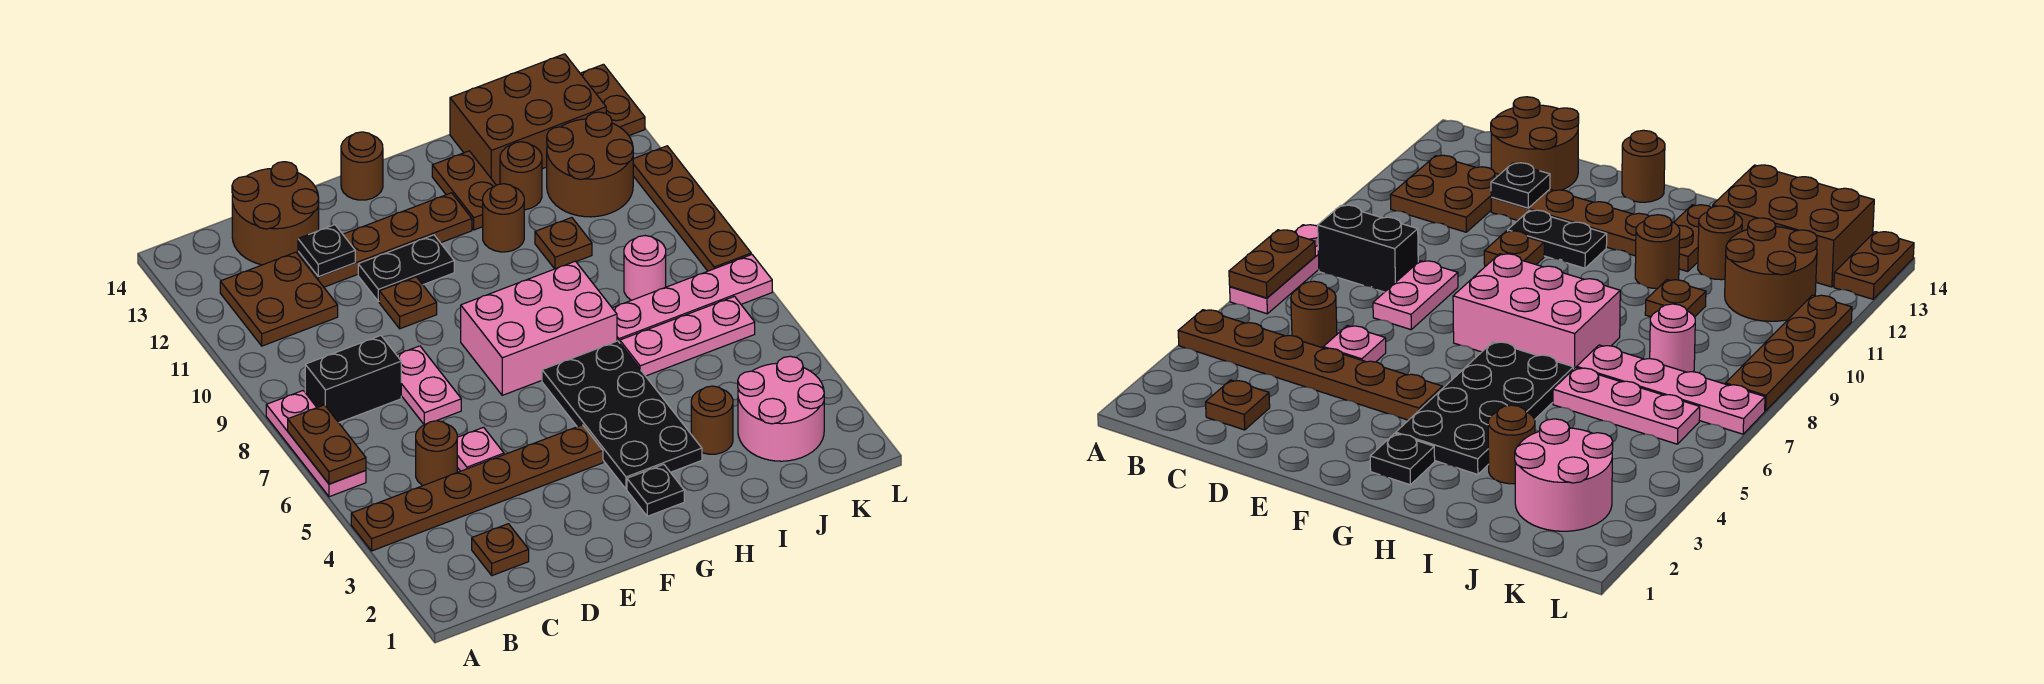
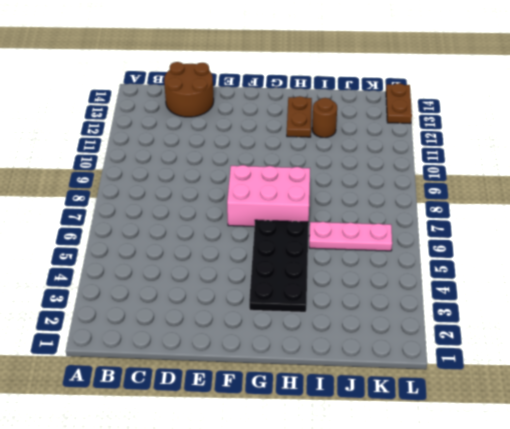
none -> brown 1x6 plate [351,425,603,551]
none -> pink 1x3 plate [266,391,366,497]
none -> black 1x2 brick [305,336,401,423]
none -> brown 2x2 plate [220,252,338,346]

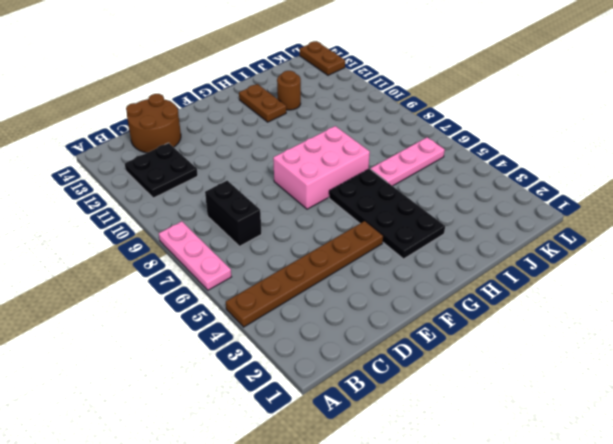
black 2x2 plate [125,143,198,198] -> brown 2x2 plate [220,252,338,346]
black 1x2 brick [205,181,262,246] -> black 1x2 brick turned to [305,336,401,423]
none -> brown 1x1 plate [472,524,529,576]
none -> brown 1x1 round brick [416,421,457,485]
none -> pink 1x1 plate [457,427,504,471]
none -> pink 1x2 plate [397,346,461,425]

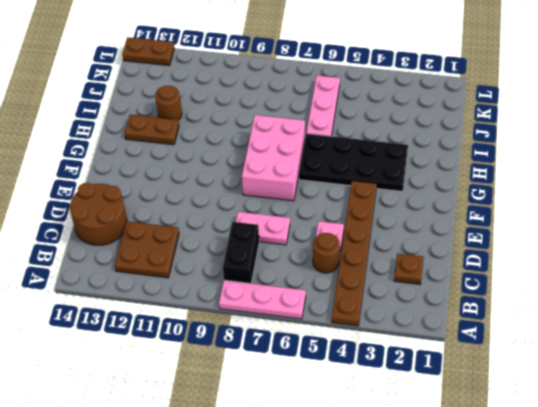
none -> brown 1x4 plate [298,193,472,287]
none -> brown 1x1 plate [379,277,437,329]
none -> black 1x2 plate [358,235,454,302]
none -> brown 1x1 round brick [341,132,383,200]

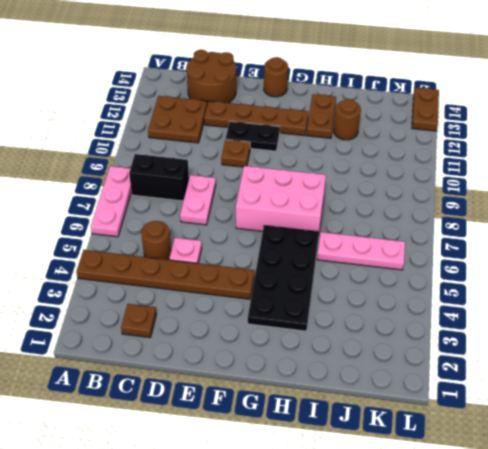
none -> black 1x1 plate [627,464,684,516]
none -> brown 1x1 round brick [483,184,524,252]
none -> brown 1x1 round brick [691,386,733,454]
none -> pink 1x4 plate [613,255,772,343]

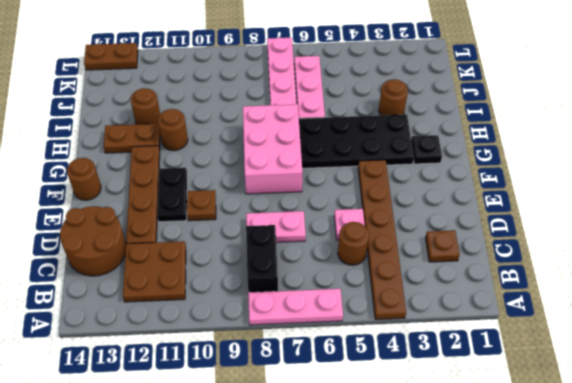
none -> brown 1x1 plate [535,218,592,269]
none -> brown 2x3 brick [450,54,606,185]
none -> pink 2x2 round brick [738,356,824,461]
none -> pink 1x1 round brick [624,236,666,300]

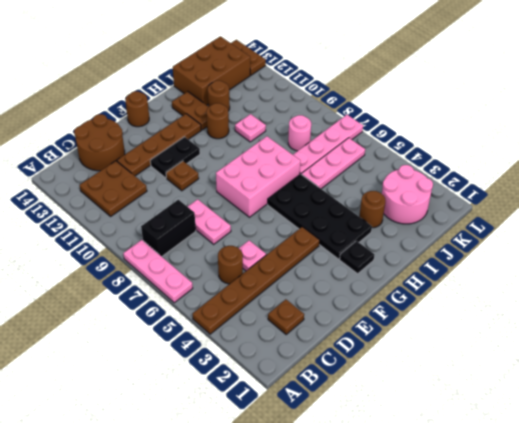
pink 1x1 plate [235,114,266,142] -> brown 1x1 plate [535,218,592,269]
none -> brown 2x2 round brick [547,112,633,217]
none -> brown 1x4 plate [633,146,751,271]
none -> brown 1x2 plate [288,405,366,484]
none -> black 1x1 plate [298,225,355,277]

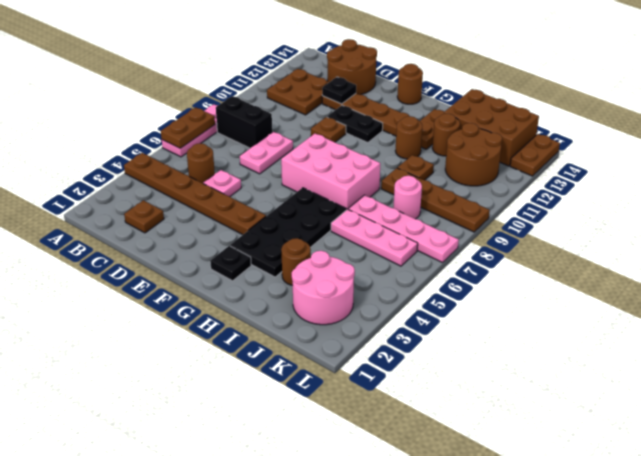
brown 1x4 plate [381,168,490,232] -> brown 1x4 plate turned to [633,146,751,271]

